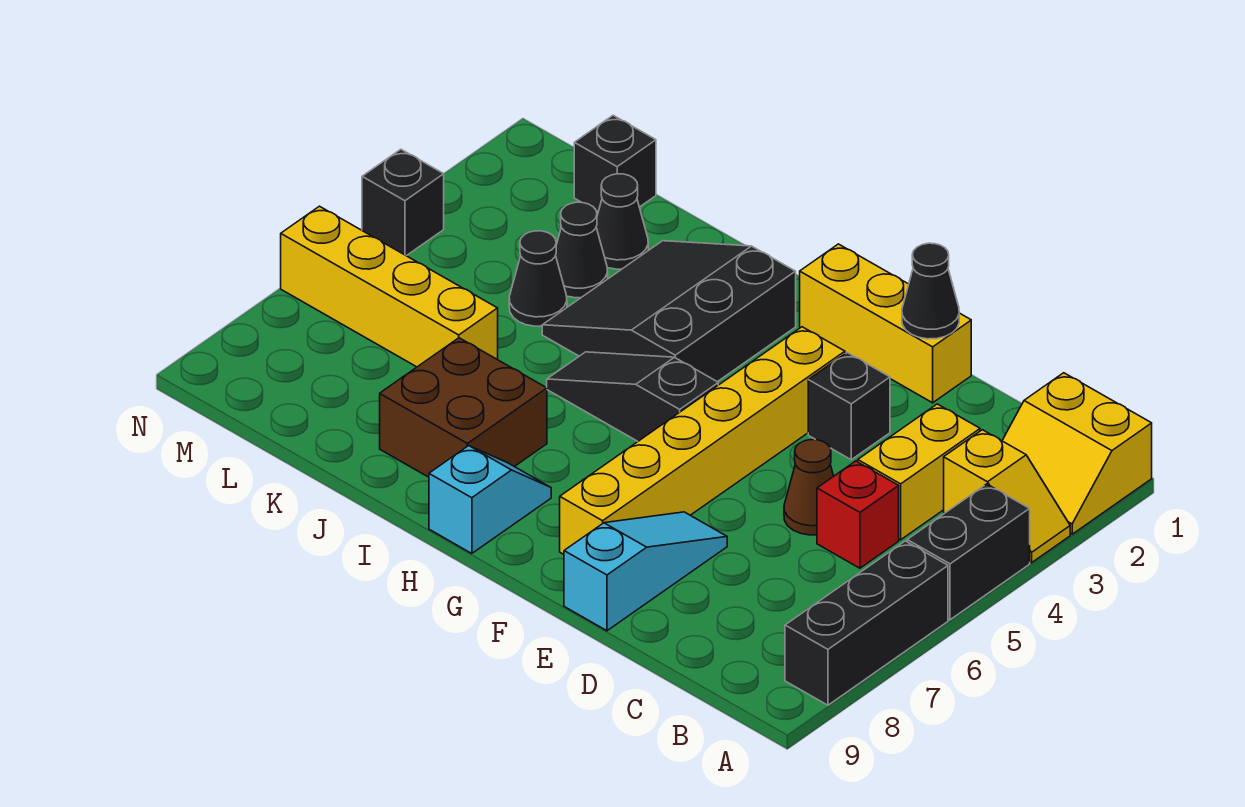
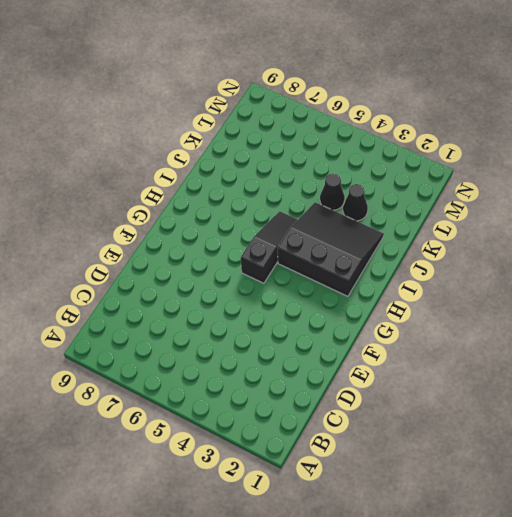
none -> yellow 2x2 slope [1002,373,1152,534]
none -> yellow 1x2 slope [944,430,1070,563]
none -> black 1x2 brick [907,484,1030,620]

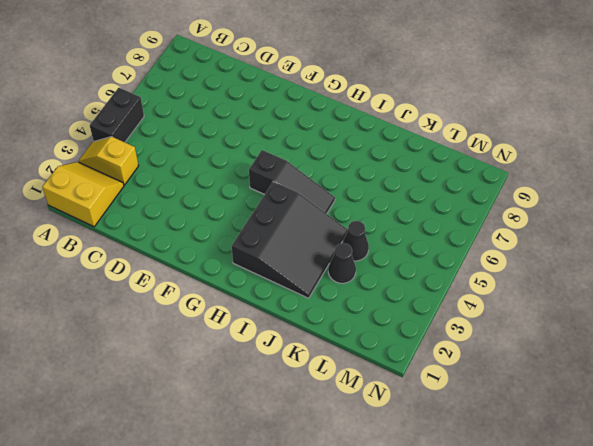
none -> black 1x3 brick [785,541,948,705]
none -> yellow 1x2 brick [858,404,980,540]
none -> red 1x1 brick [817,461,899,568]

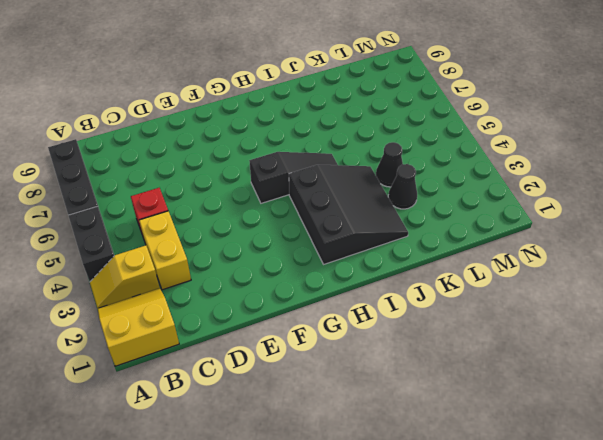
none -> brown 1x1 cone [784,440,834,535]
none -> yellow 1x3 brick [800,244,971,403]
none -> black 1x1 brick [808,353,890,460]

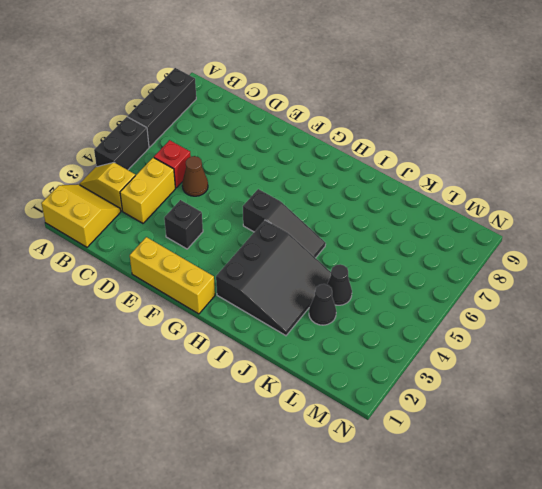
none -> cyan 1x3 slope [564,512,727,631]
none -> yellow 1x6 brick [560,327,845,554]
none -> cyan 1x2 slope [429,446,551,554]

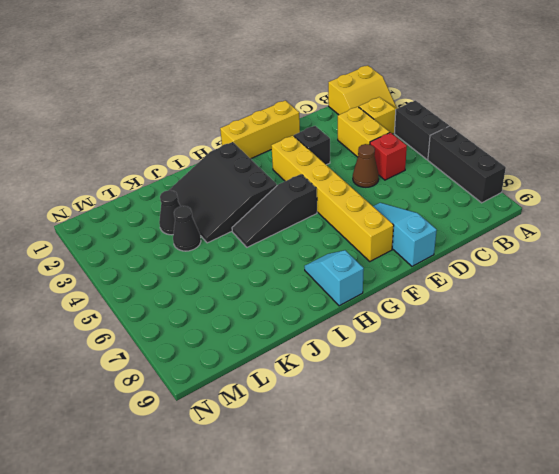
none -> brown 2x2 brick [380,338,547,477]
none -> black 1x1 cone [596,174,648,269]
none -> yellow 1x4 brick [281,206,498,367]

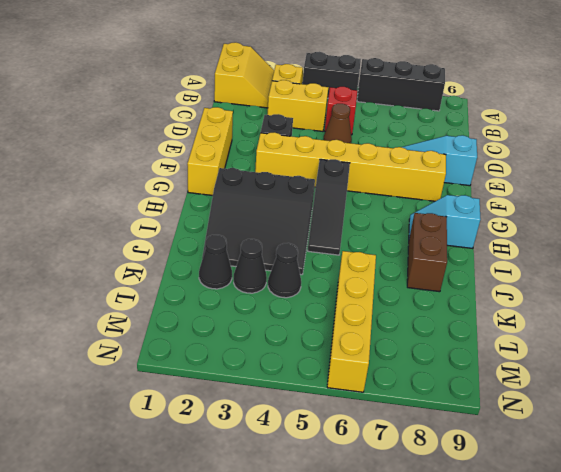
brown 1x2 brick [407,213,447,292] -> brown 2x2 brick [380,338,547,477]
none -> black 1x1 brick [574,115,656,211]
none -> black 1x1 brick [362,149,444,256]
none -> black 1x1 cone [902,243,959,339]

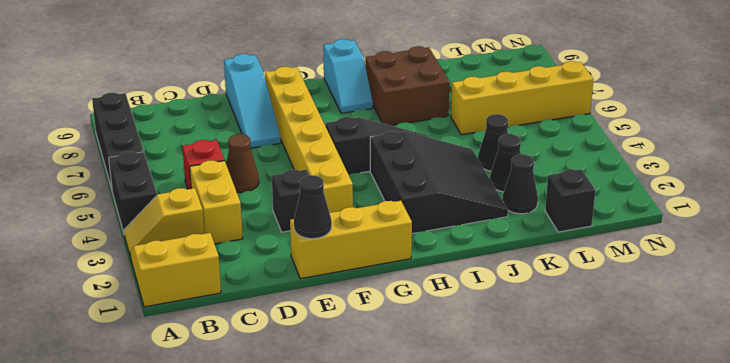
none -> black 1x1 brick [362,149,444,256]

